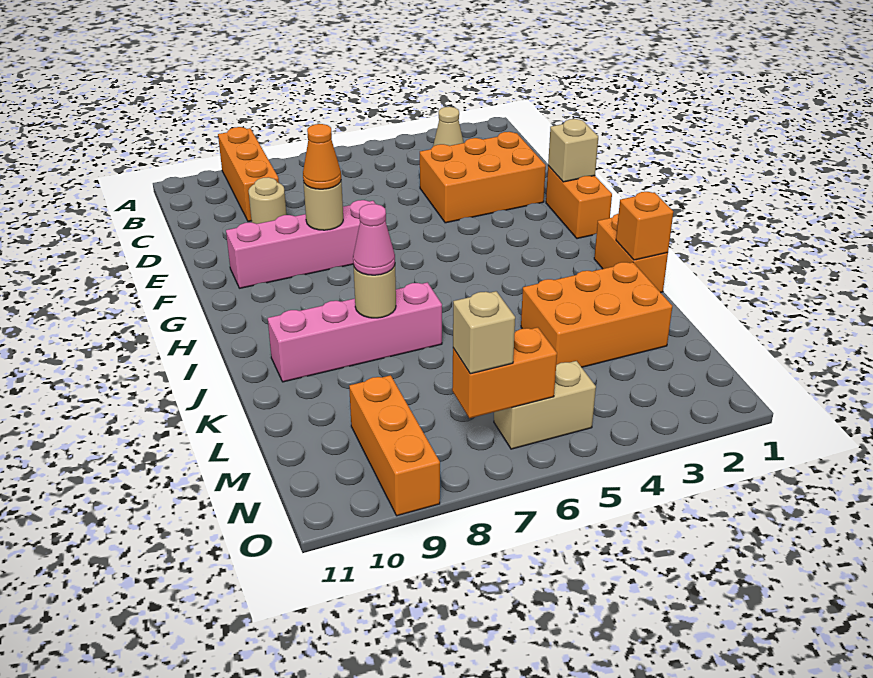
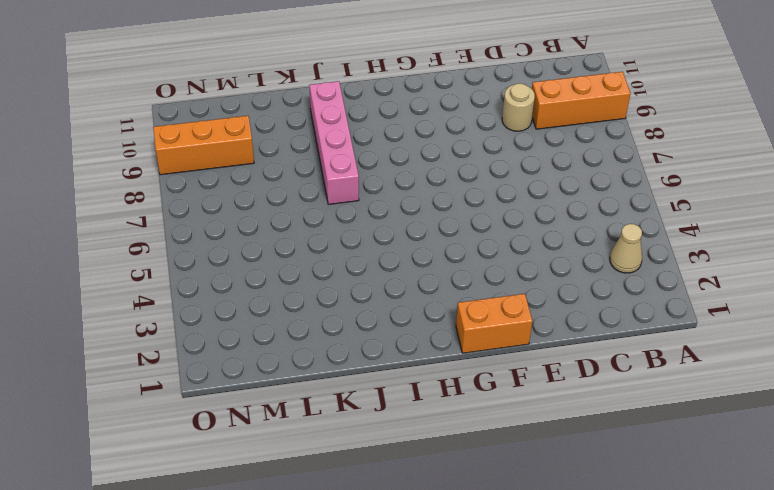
none -> orange 2x3 brick [420,132,546,223]
none -> pink 1x4 brick [226,200,375,288]
none -> orange 1x2 brick [594,213,668,292]

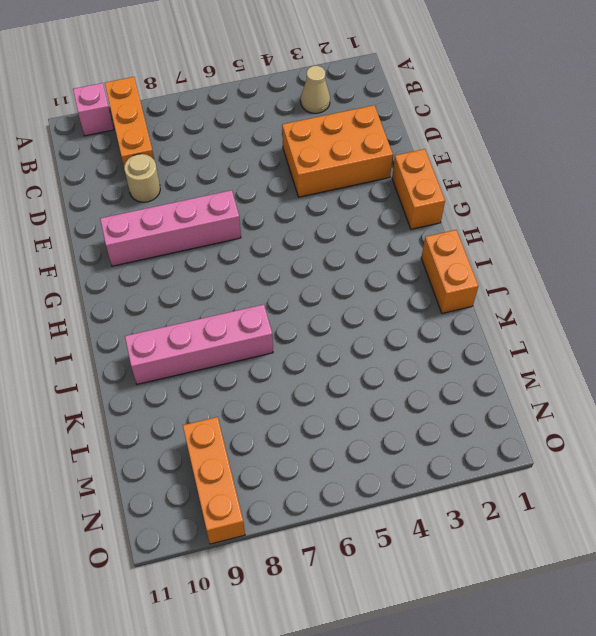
pink 1x1 brick [73,83,114,136] -> none
none -> orange 2x3 brick [521,262,672,367]
none -> tan 1x2 brick [494,361,596,449]
none -> tan 1x1 brick [548,119,598,182]

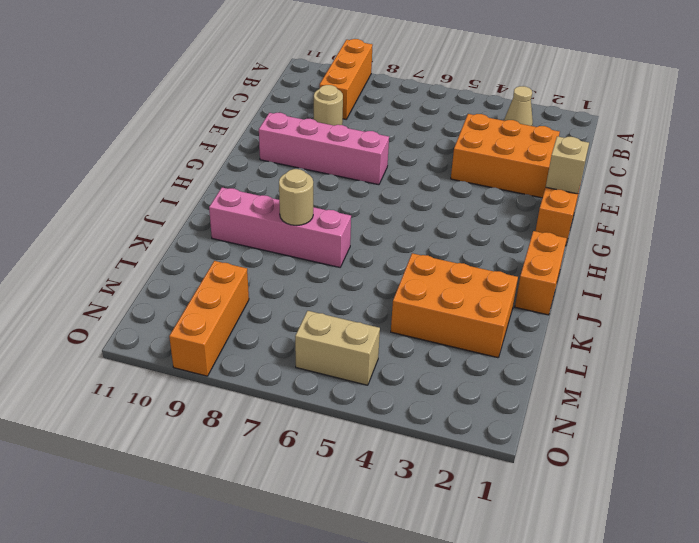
none -> tan 1x1 round brick [303,181,343,230]
none -> orange 1x1 brick [616,192,673,260]
none -> orange 1x2 brick [452,327,557,418]

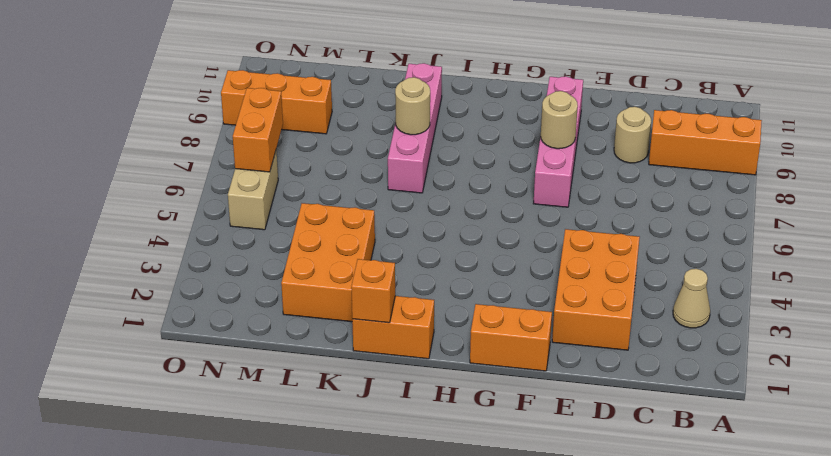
none -> tan 1x1 brick [548,119,598,182]
none -> orange 1x1 cone [303,124,341,189]
none -> pink 1x1 cone [353,204,395,275]

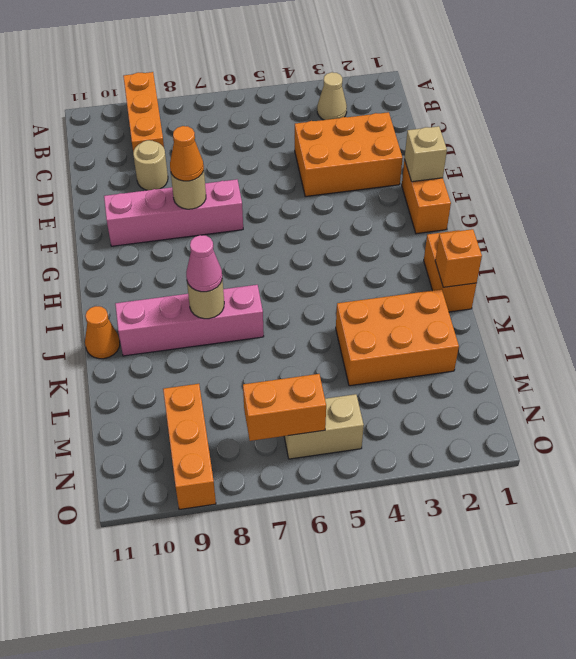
orange 1x1 cone [85,306,120,359] -> none
none -> tan 1x1 brick [453,291,515,374]

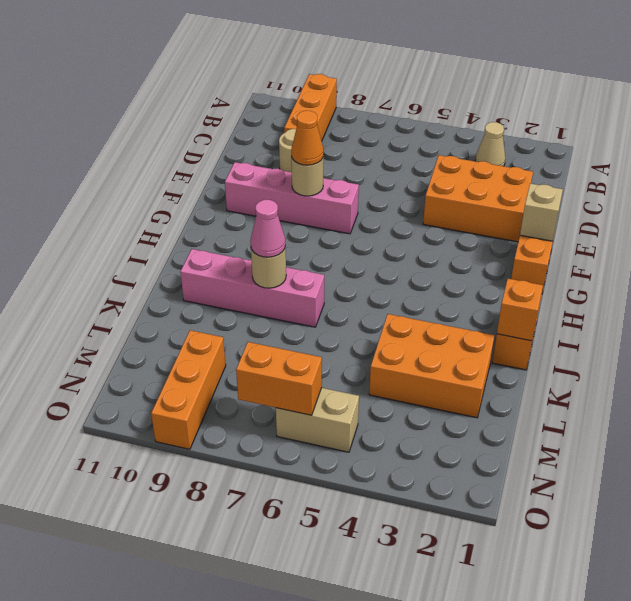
none -> tan 1x1 brick [453,291,515,374]

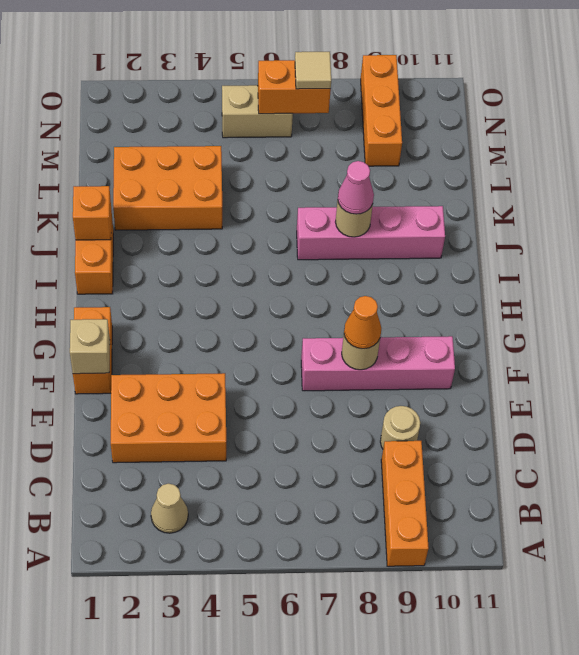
tan 1x1 tile [295,52,331,89] -> tan 1x1 brick [453,291,515,374]

